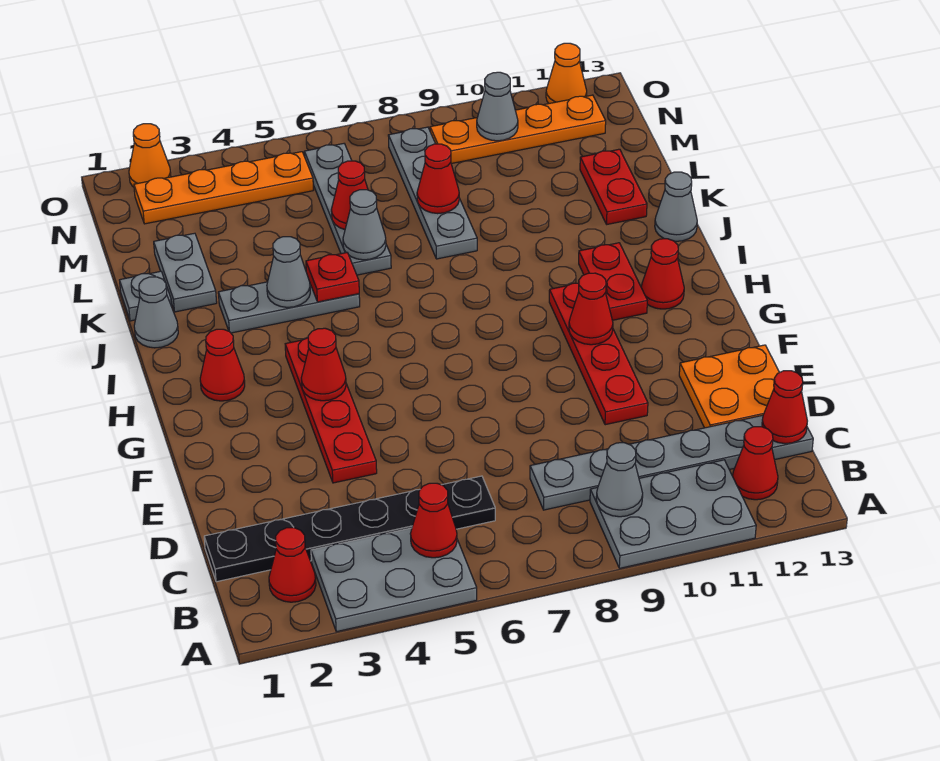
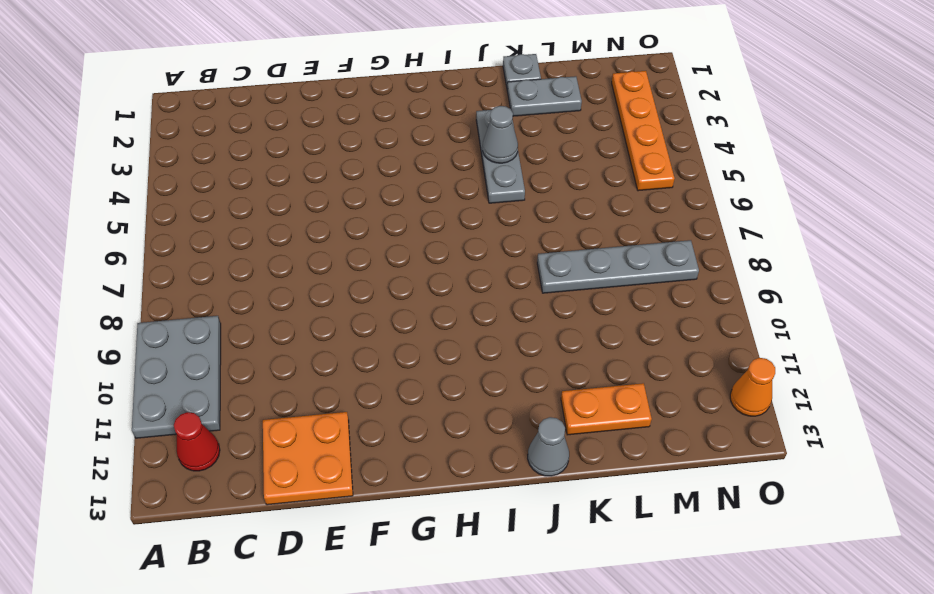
orange 1x2 plate [561,383,652,435] -> red 1x2 plate [580,149,647,224]
none -> grey 2x3 plate [311,528,477,632]
none -> red 1x1 cone [269,528,316,602]
none -> black 1x6 plate [204,476,495,582]
none -> grey 1x6 plate [530,415,813,510]

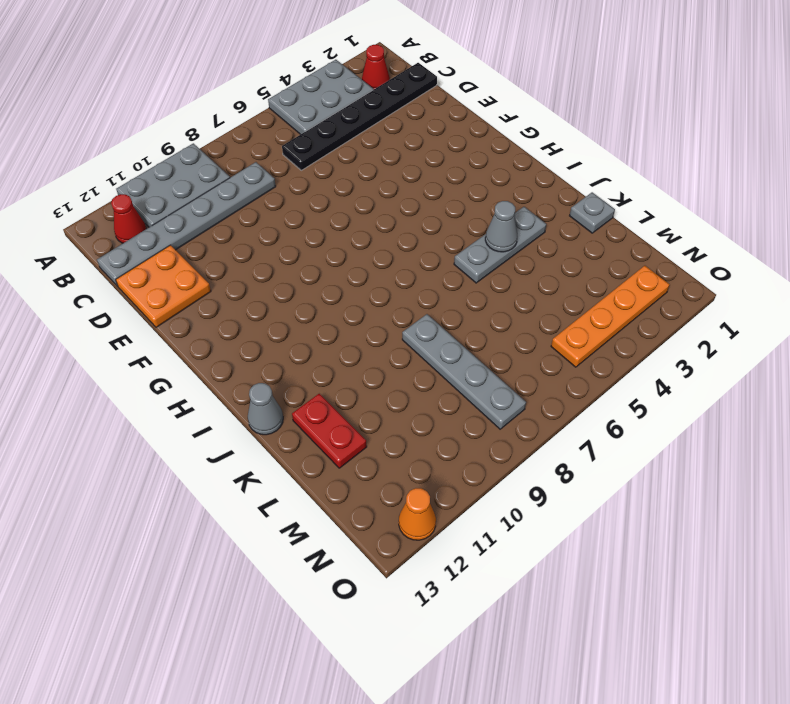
none -> red 1x4 plate [285,338,377,483]
none -> red 1x4 plate [549,283,648,425]
none -> red 1x1 cone [200,329,245,401]
none -> red 1x2 plate [579,243,647,320]

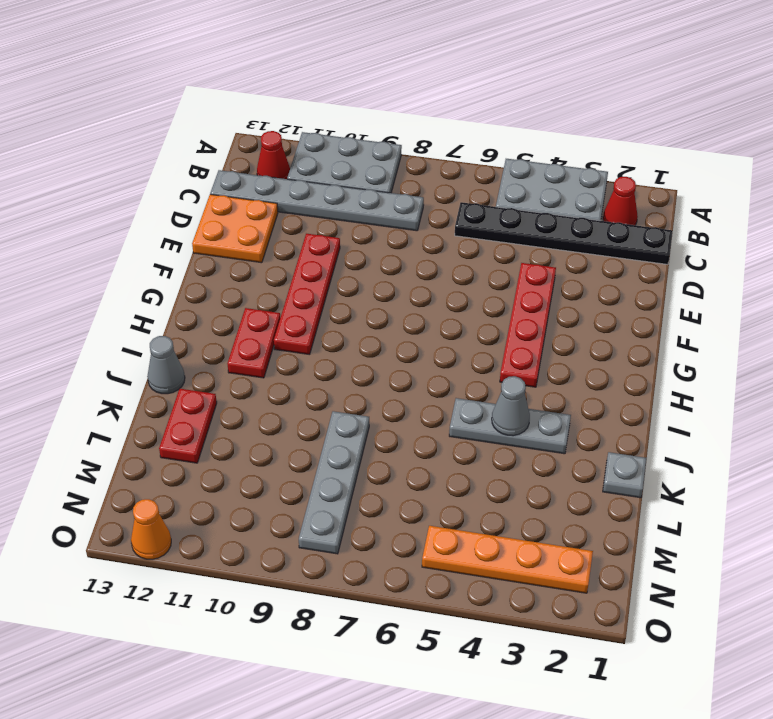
none -> red 1x1 cone [200,329,245,401]
none -> red 1x1 cone [641,239,684,309]
none -> grey 1x1 cone [134,277,178,348]
none -> grey 1x2 plate [154,233,217,312]

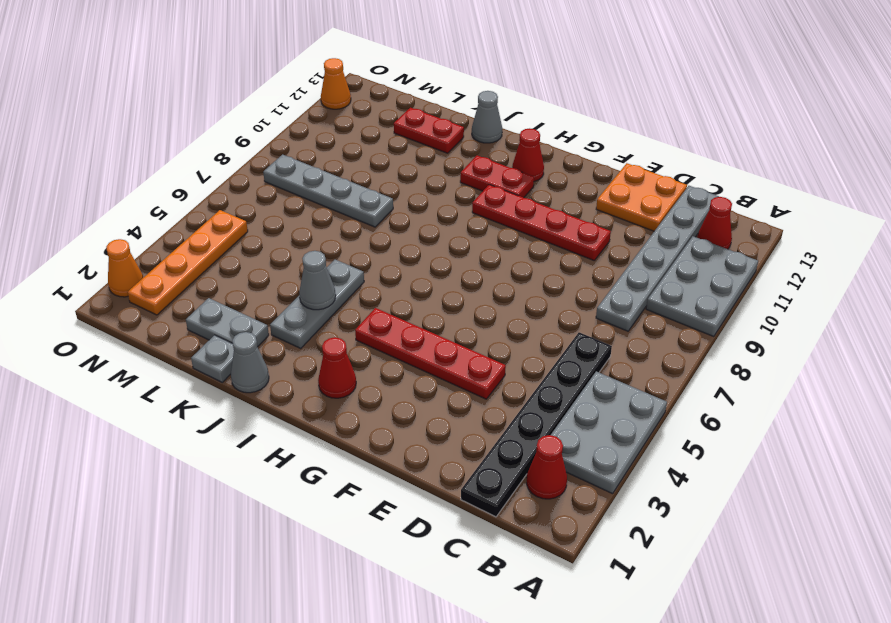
none -> grey 1x4 plate [304,144,391,275]
none -> orange 1x4 plate [430,95,606,164]
none -> red 1x1 cone [410,483,457,558]
none -> grey 1x1 cone [596,443,643,517]

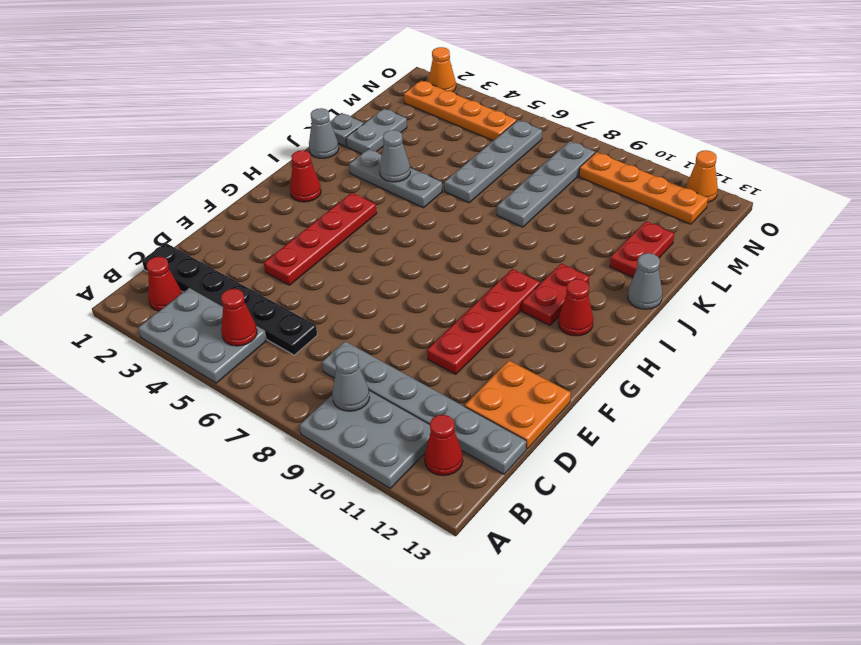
none -> red 1x1 cone [762,371,807,444]
none -> red 1x1 cone [301,328,346,401]
none -> red 1x1 cone [569,273,613,345]
none -> red 1x1 plate [306,253,359,302]

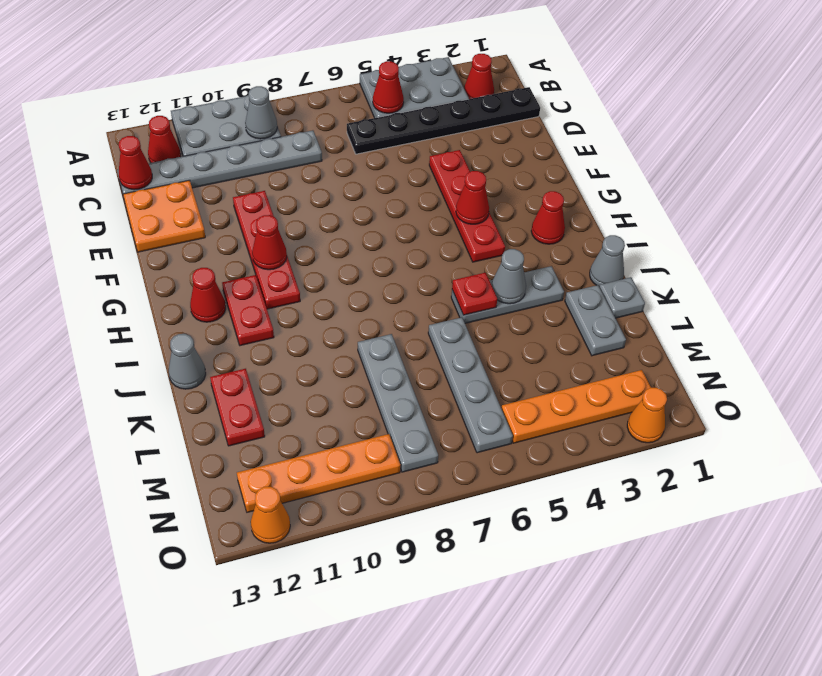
none -> grey 1x1 cone [343,190,386,260]
none -> red 1x1 cone [331,161,368,230]
none -> red 1x1 cone [417,144,459,214]
none -> grey 1x1 cone [477,72,518,141]

